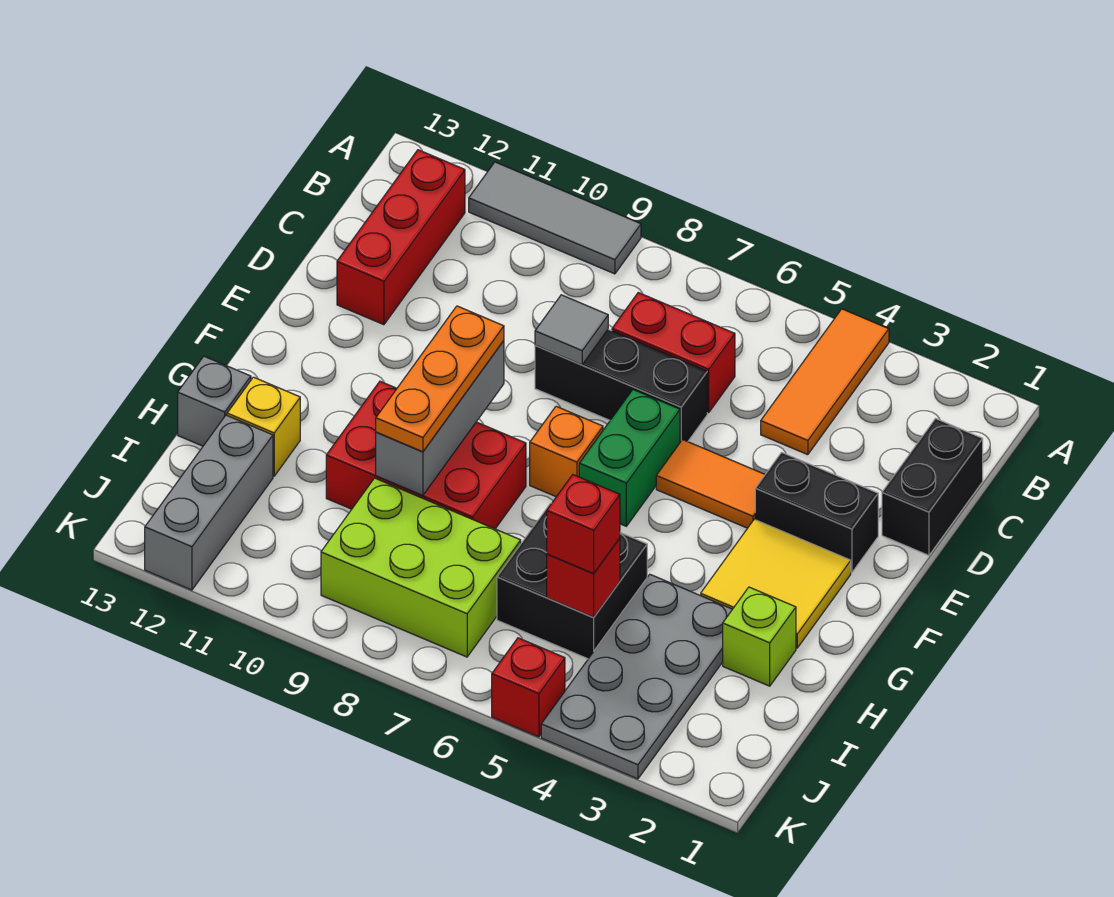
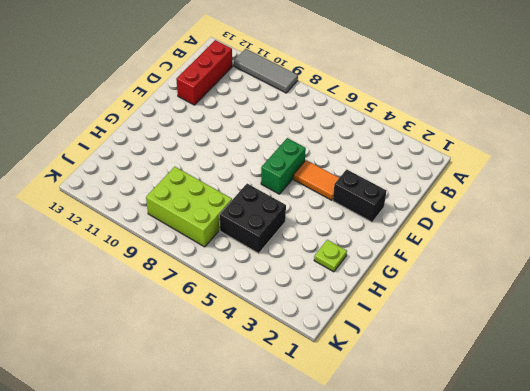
lime 1x1 plate [314,240,347,272] -> lime 1x1 brick [723,587,796,686]
none -> orange 1x3 tile [761,309,889,455]
none -> black 1x2 brick [882,419,983,555]
none -> red 1x2 brick [612,293,735,413]

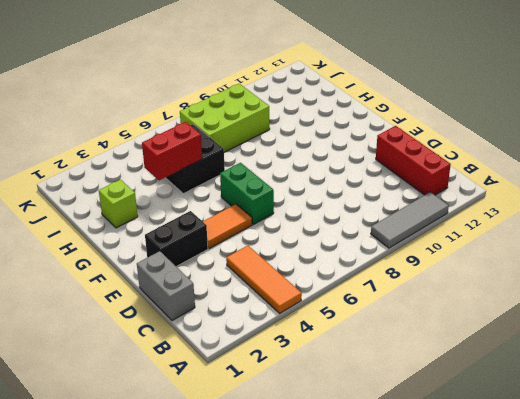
grey 1x2 brick [137,251,195,321] -> black 1x2 brick [882,419,983,555]
red 1x2 brick [142,122,202,180] -> red 1x2 brick moved to [612,293,735,413]
none -> black 1x3 brick [535,329,707,442]
none -> yellow 2x2 tile [701,519,851,648]
none -> orange 1x1 brick [530,406,603,497]

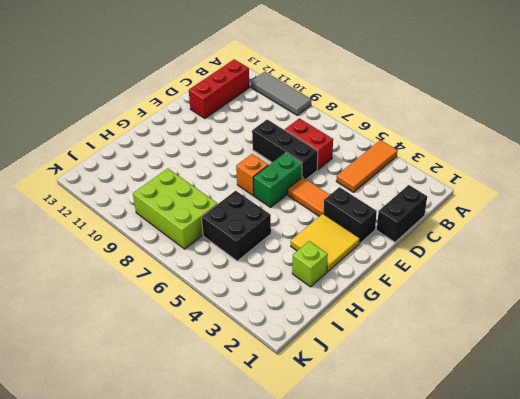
none -> red 2x3 brick [326,381,526,529]
none -> grey 2x4 plate [541,574,732,779]
none -> yellow 1x1 brick [227,377,300,476]

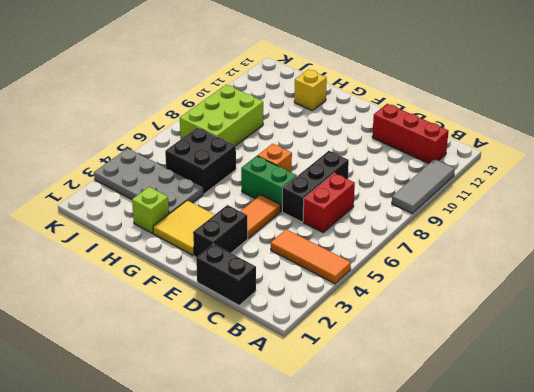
none -> red 2x3 brick [326,381,526,529]
none -> grey 1x1 brick [178,356,251,446]
none -> grey 1x3 brick [145,415,273,590]

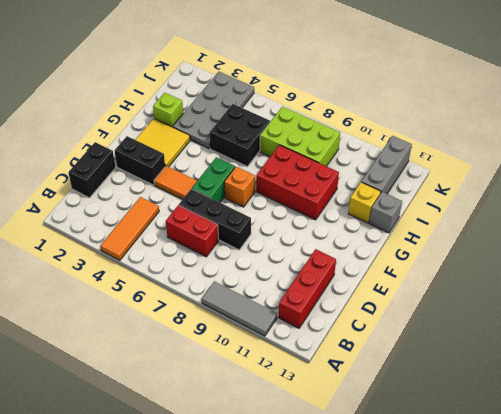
none -> red 1x1 brick [492,638,565,737]
none -> grey 1x1 tile [535,295,608,365]
none -> grey 1x3 brick [376,341,504,495]

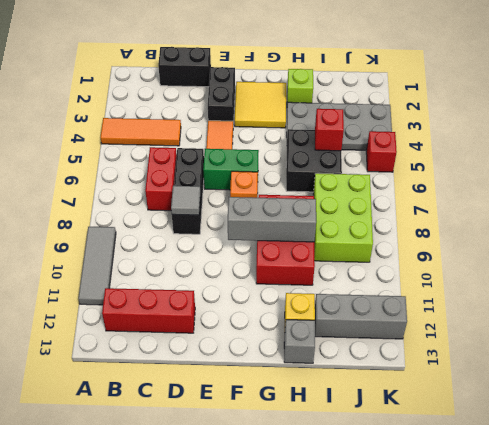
none -> orange 1x3 plate [376,306,504,452]
none -> red 1x1 brick [547,475,620,574]

